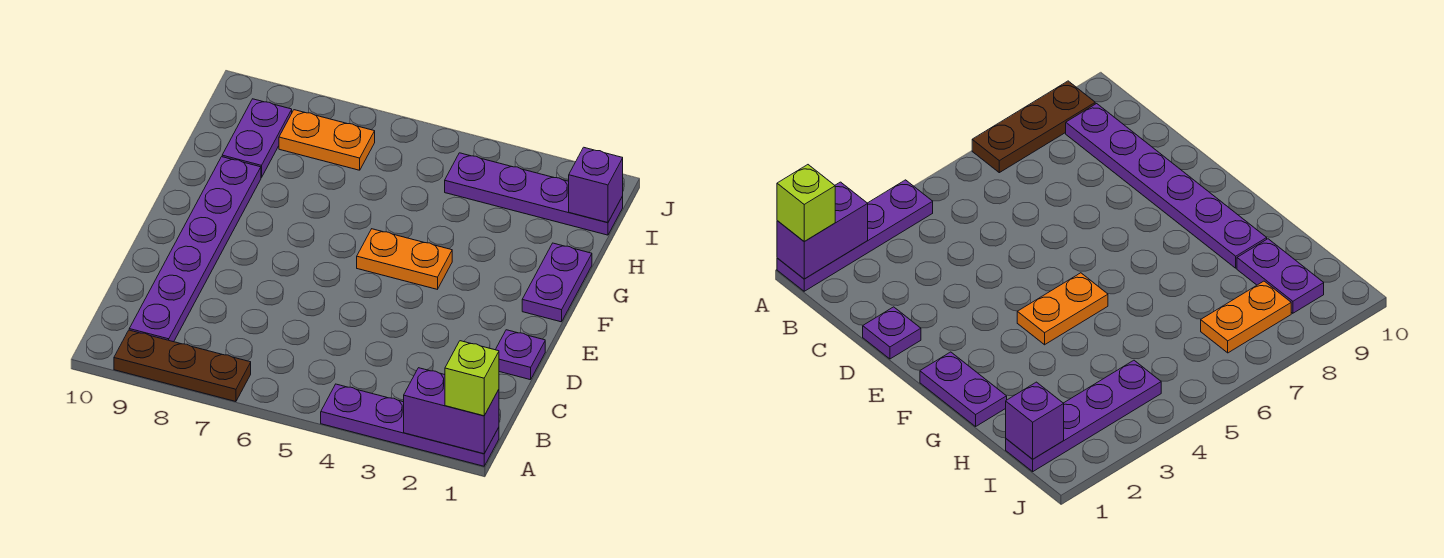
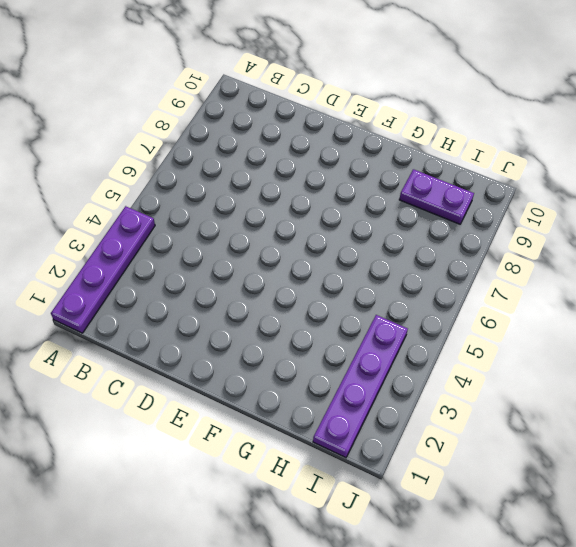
none -> brown 1x3 plate [114,330,251,402]
none -> purple 1x6 plate [129,157,261,342]
none -> purple 1x1 plate [496,330,545,380]

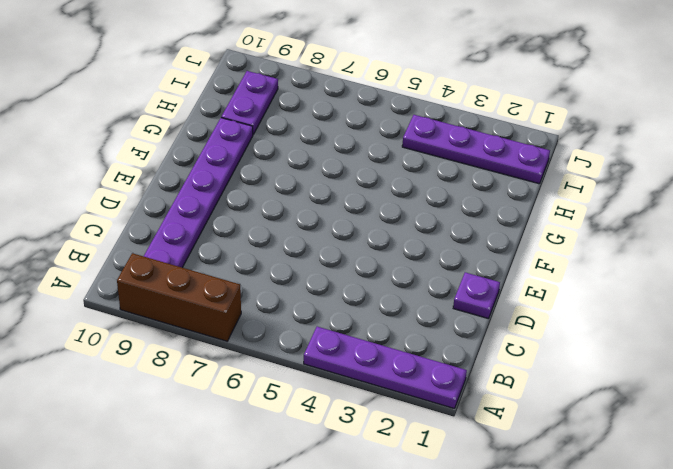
brown 1x3 brick [117,253,241,341] -> brown 1x3 plate [114,330,251,402]
none -> purple 1x2 plate [522,243,592,322]
none -> orange 1x2 plate [357,229,452,289]
none -> orange 1x2 plate [279,110,375,170]

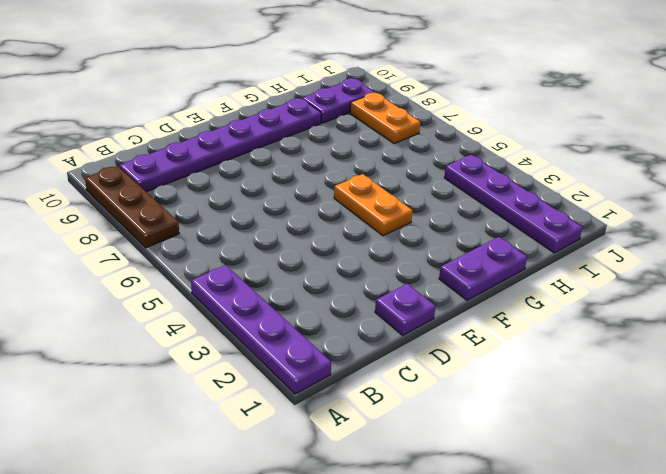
none -> purple 1x2 brick [404,368,499,454]
none -> purple 1x1 brick [569,147,623,222]
none -> lime 1x1 brick [445,341,499,416]

